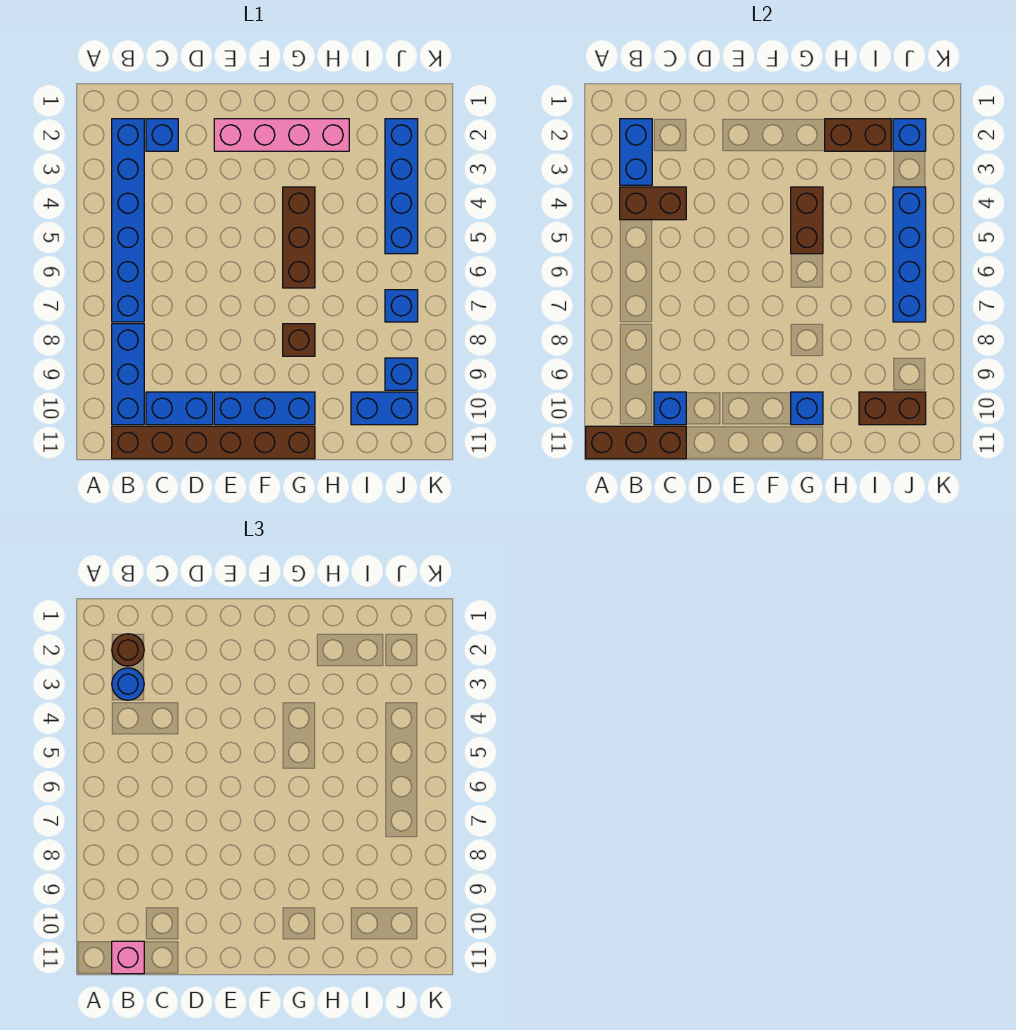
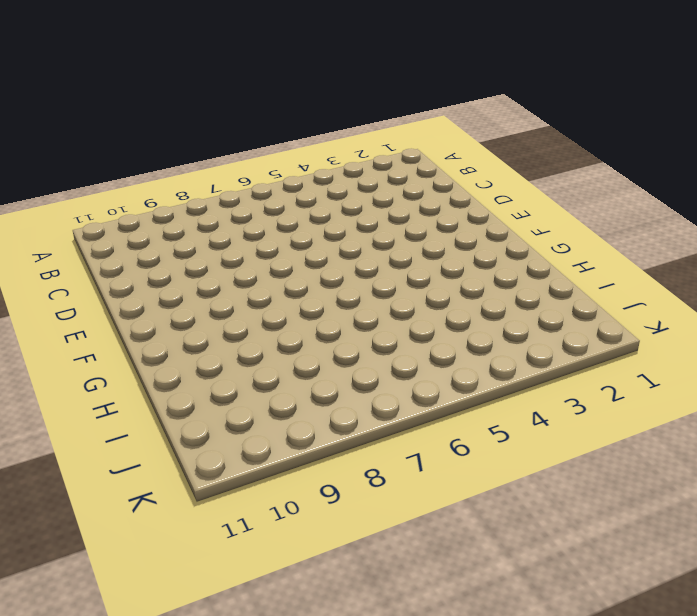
none -> blue 1x6 brick [112,119,144,322]
none -> blue 1x3 brick [112,324,144,425]
none -> brown 1x6 brick [112,426,315,459]

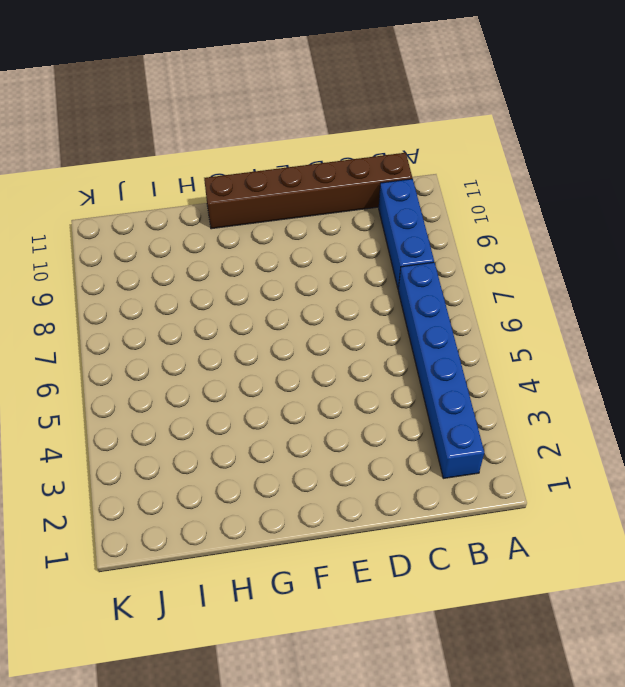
none -> blue 1x1 brick [146,119,178,151]
none -> blue 1x2 brick [146,392,213,425]
none -> pink 1x4 brick [214,119,349,151]

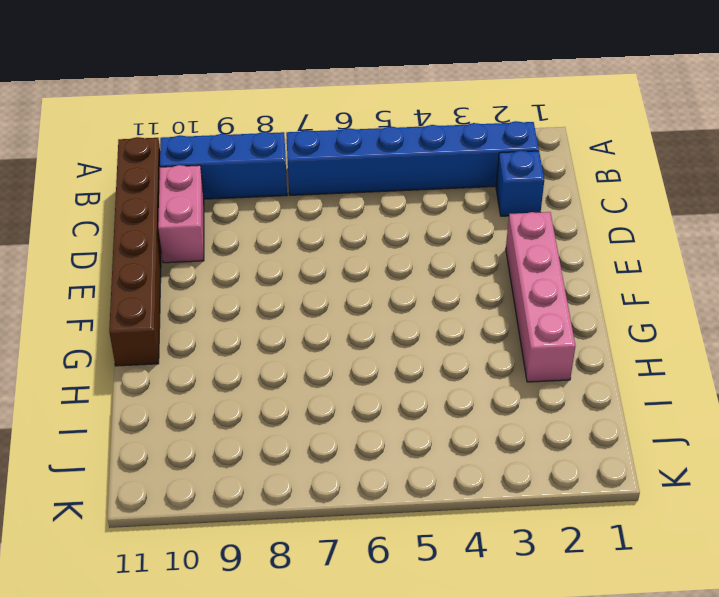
pink 1x2 brick [158,165,204,263] -> blue 1x2 brick [146,392,213,425]
none -> blue 1x3 brick [214,392,315,425]
none -> brown 1x3 brick [283,187,315,288]
none -> brown 1x1 brick [283,324,315,356]

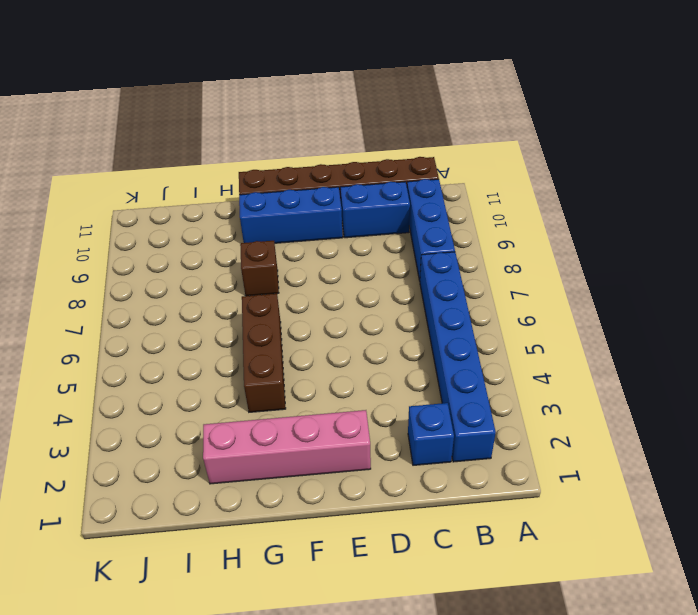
none -> blue 1x2 brick [351,392,418,425]
none -> blue 1x4 brick [385,119,418,254]
none -> blue 1x1 brick [385,290,418,322]

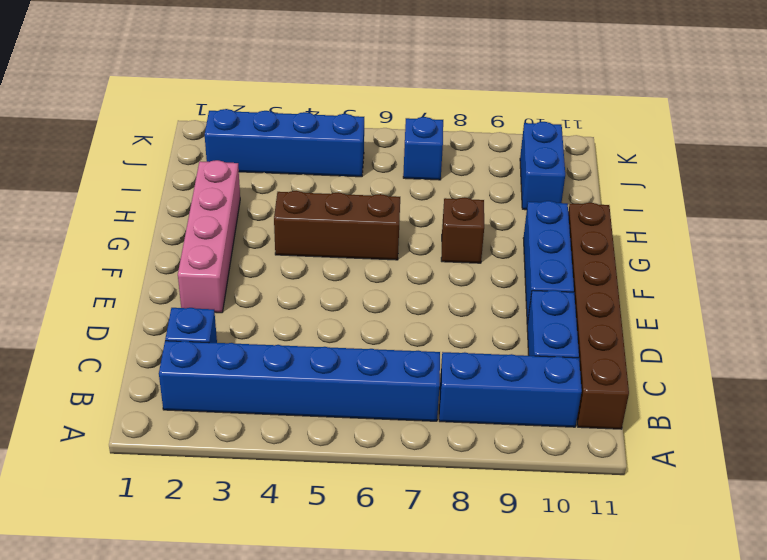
none -> blue 1x1 brick [385,358,418,390]
none -> brown 1x3 brick [586,426,686,459]
none -> blue 1x2 brick [620,119,652,185]

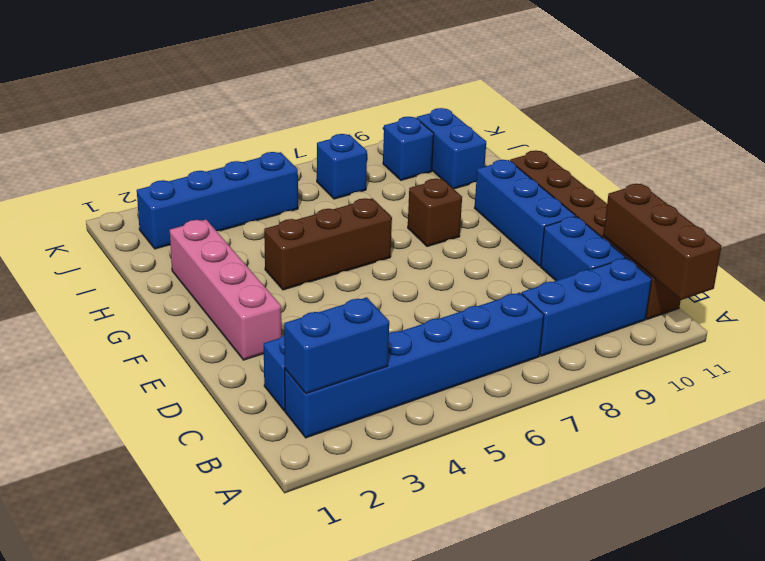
none -> brown 1x2 brick [620,187,686,220]
none -> blue 1x1 brick [654,392,686,425]
none -> brown 1x2 brick [791,187,823,254]

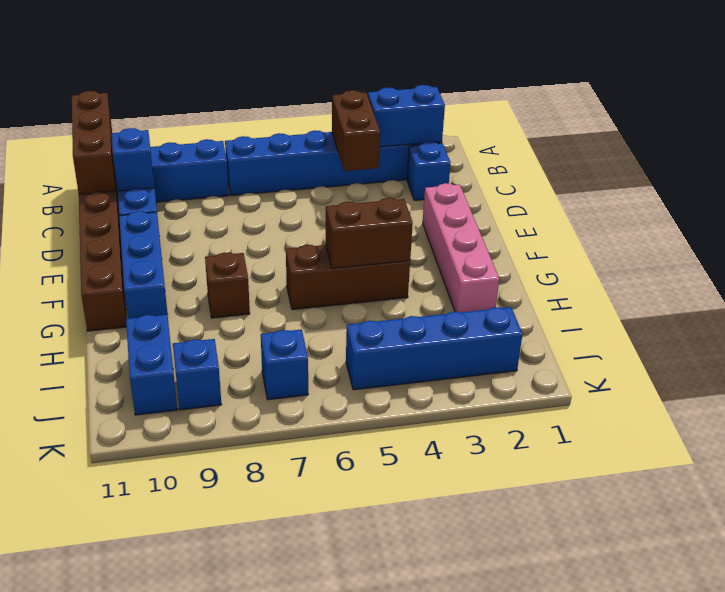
none -> blue 1x1 brick [791,392,823,425]
none -> brown 1x2 brick [825,119,891,151]
none -> brown 1x2 brick [859,392,926,425]

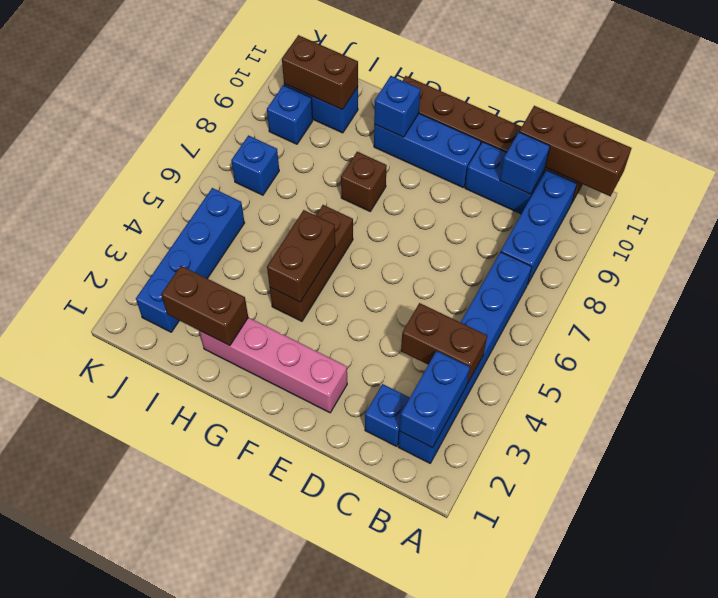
none -> blue 1x1 brick [893,119,926,151]
none -> blue 1x4 brick [893,187,926,322]
none -> brown 1x1 round brick [112,634,144,666]

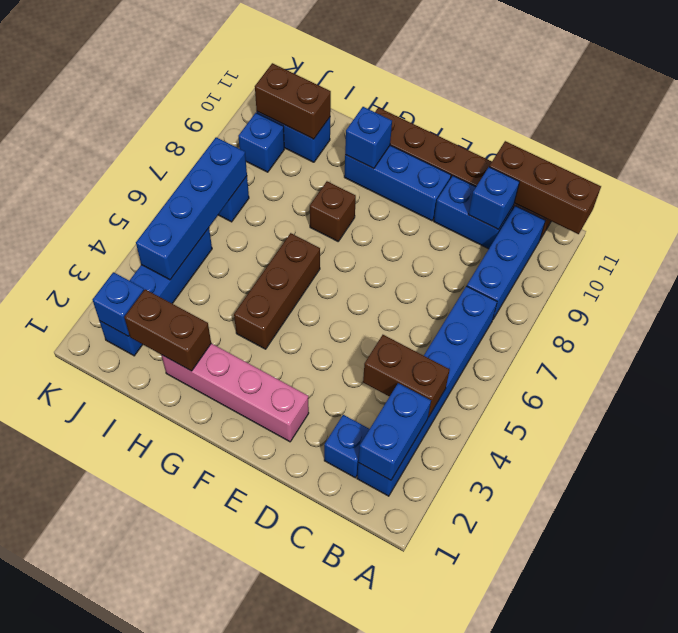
none -> brown 1x2 brick [791,187,823,254]
none -> brown 1x1 round brick [112,634,144,666]
none -> blue 1x1 round brick [112,668,144,700]

